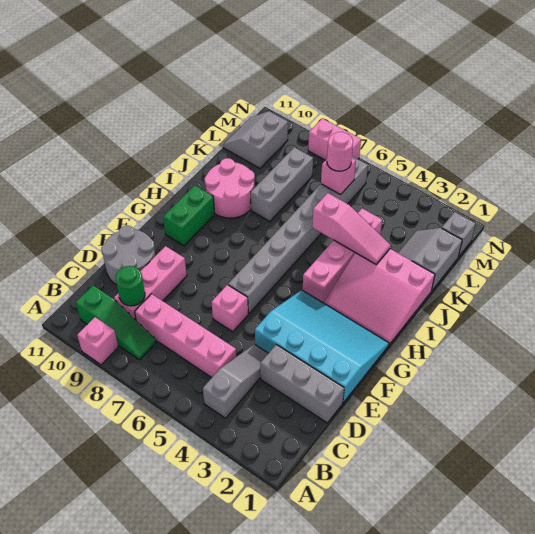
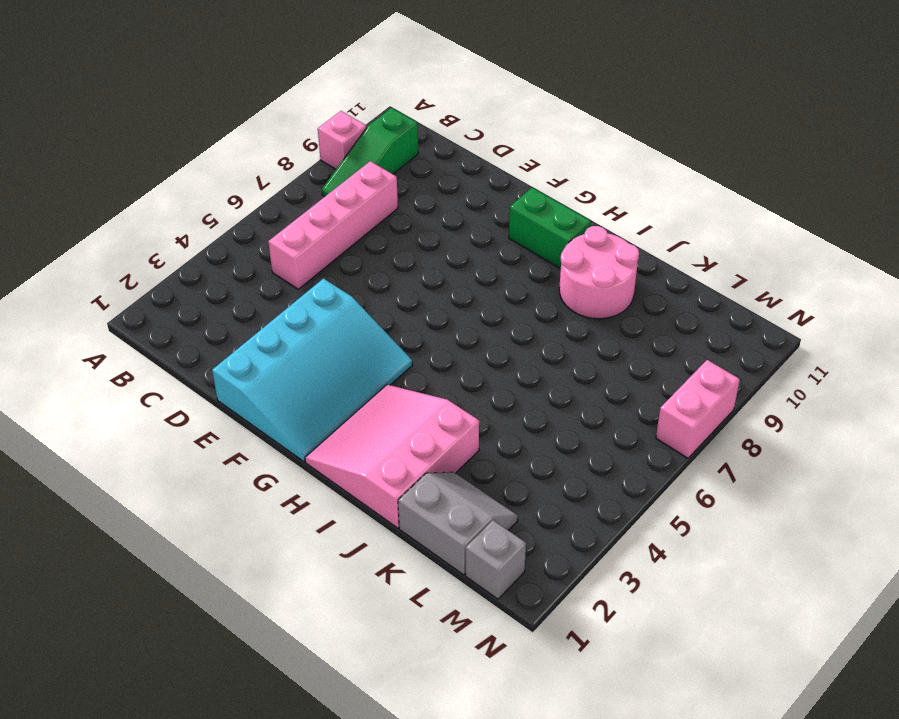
none -> grey 1x3 slope [203,344,268,418]
none -> pink 1x3 brick [114,246,187,320]
none -> grey 1x3 brick [260,345,344,423]

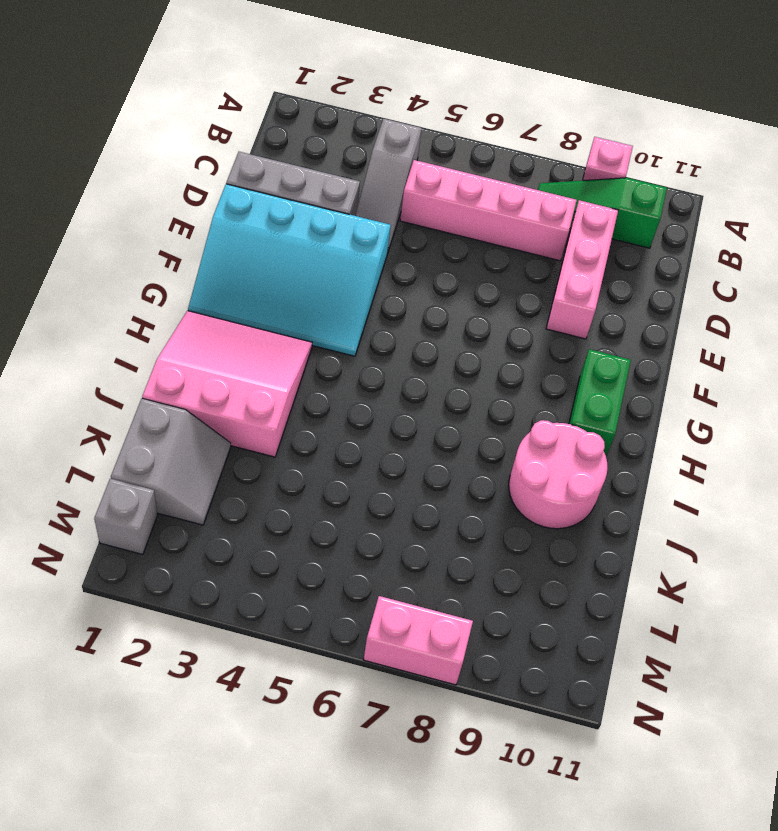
none -> grey 2x2 round brick [101,225,155,285]
none -> pink 1x1 brick [212,285,248,332]
none -> grey 1x8 brick [228,156,368,313]

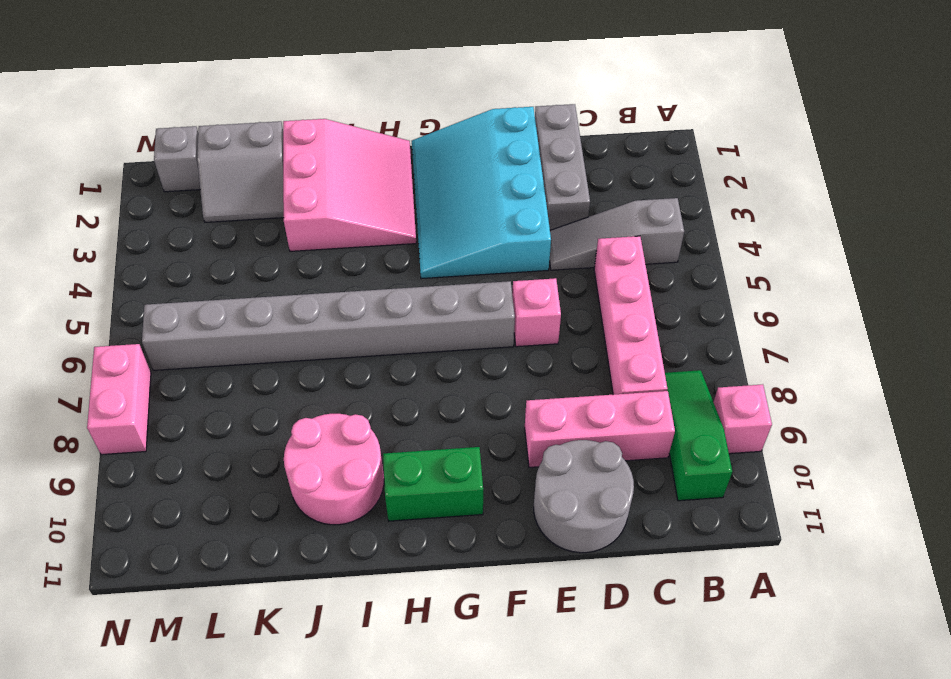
none -> pink 1x4 brick [303,208,382,303]
none -> grey 1x3 brick [251,147,313,222]
none -> grey 2x2 slope [223,111,288,168]

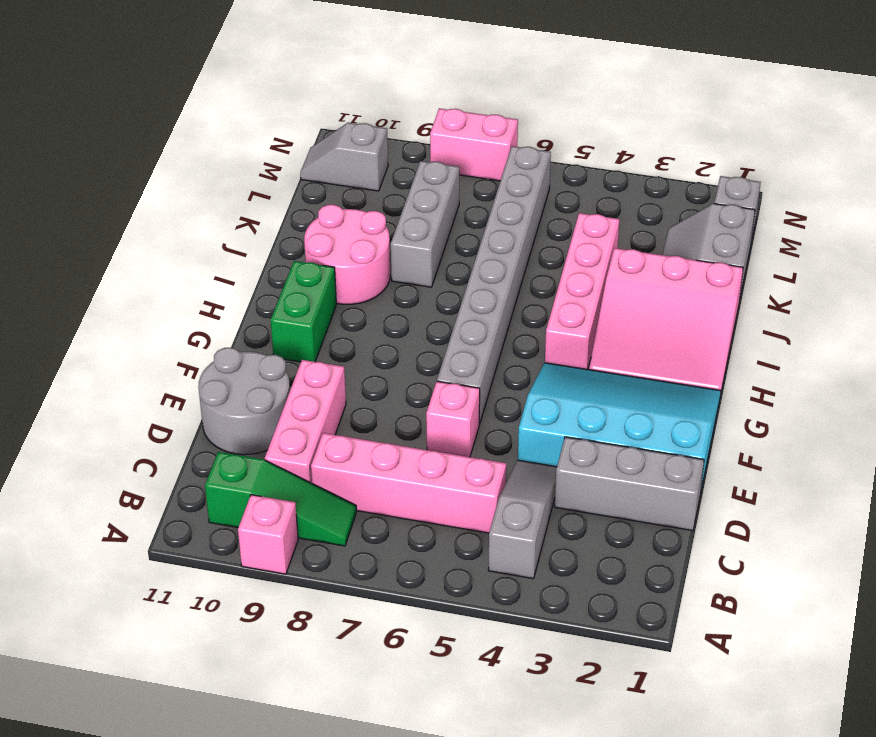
grey 1x2 slope [300,123,388,191] -> grey 2x2 slope [223,111,288,168]
none -> green 1x1 round brick [116,266,145,306]
none -> pink 1x3 slope [312,193,391,264]
none -> pink 1x1 brick [321,158,356,195]

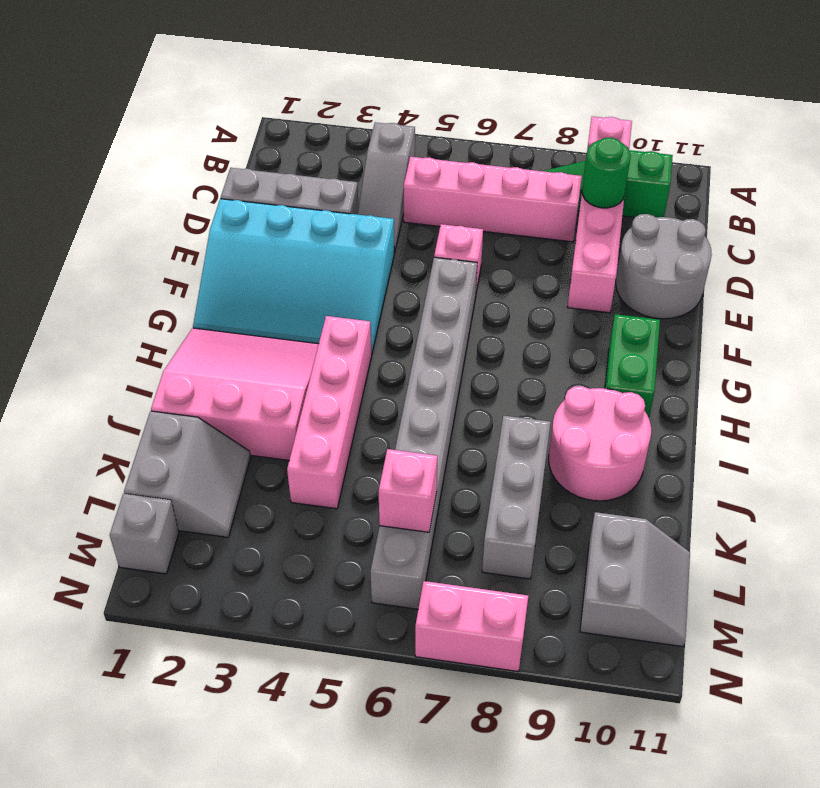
none -> pink 1x3 slope [312,193,391,264]
none -> pink 1x1 round brick [327,132,353,171]

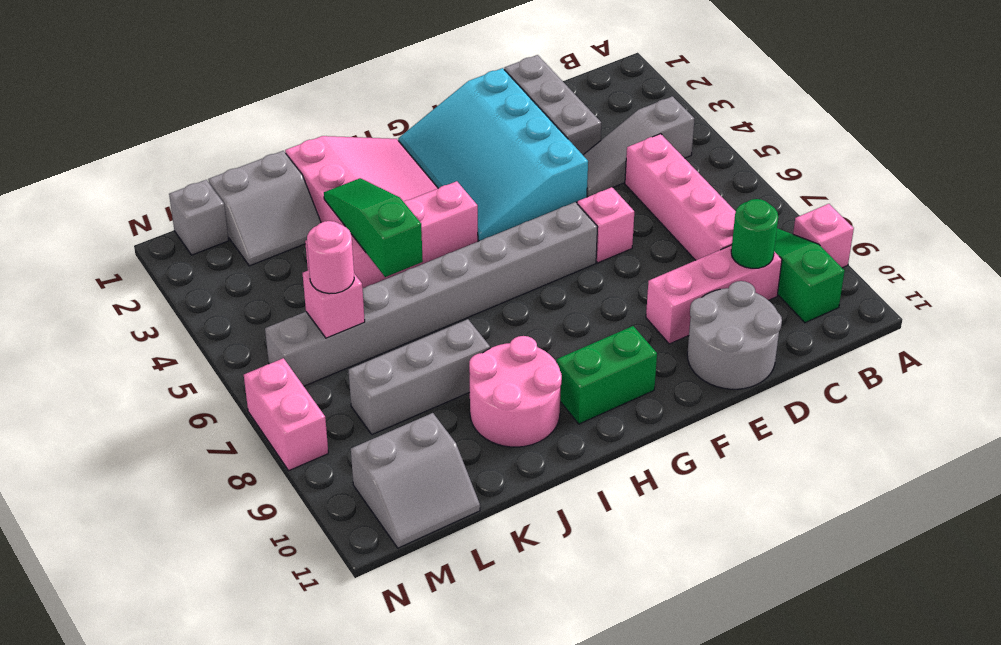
green 1x3 slope [324,178,423,277] -> pink 1x3 slope [312,193,391,264]

